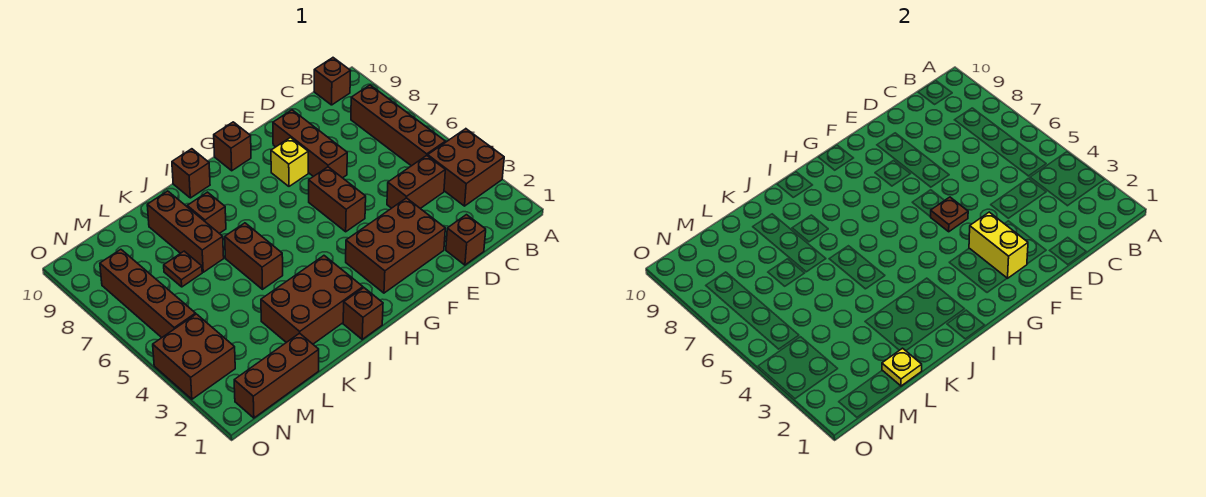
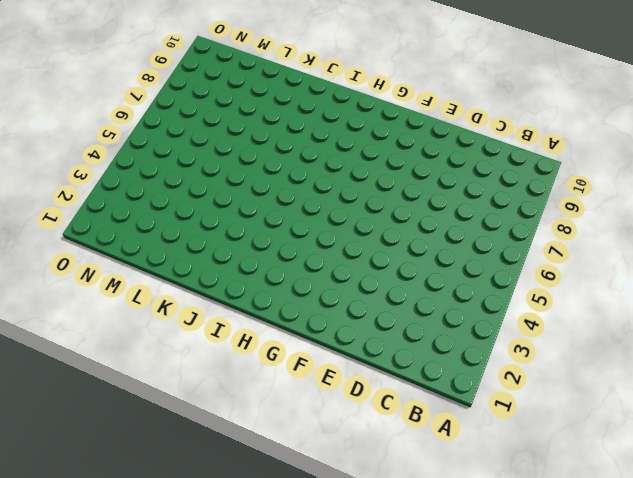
none -> brown 2x2 brick [428,129,504,206]
none -> brown 1x4 brick [351,85,445,166]
none -> brown 1x1 brick [314,58,351,105]

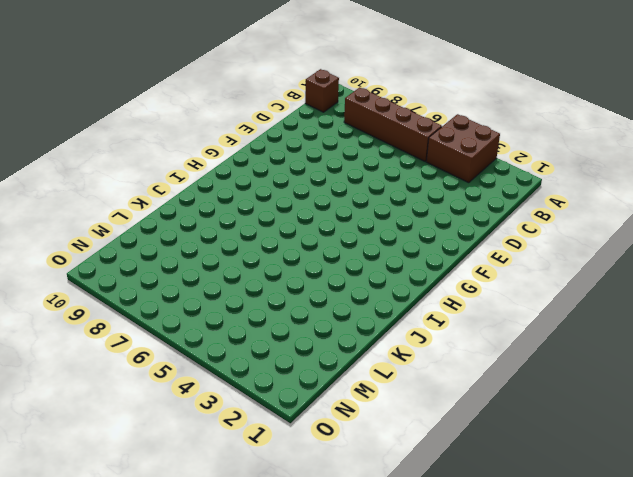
none -> brown 1x2 brick [387,156,445,209]
none -> brown 1x1 brick [446,215,486,265]
none -> brown 2x3 brick [346,198,445,293]

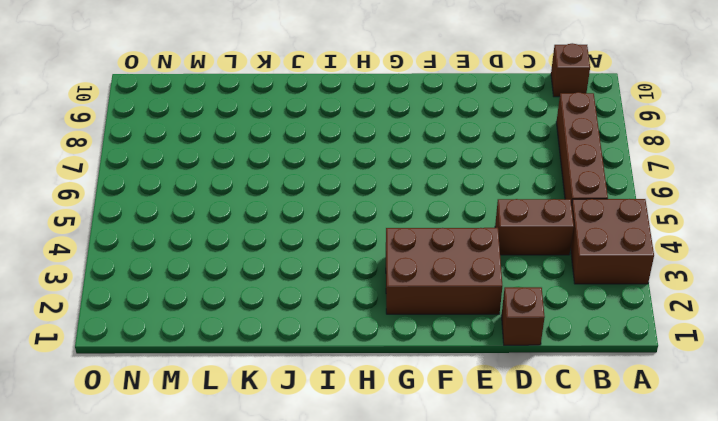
none -> brown 1x3 brick [273,110,347,178]
none -> brown 1x2 brick [309,167,366,232]
none -> yellow 1x1 brick [271,138,308,186]

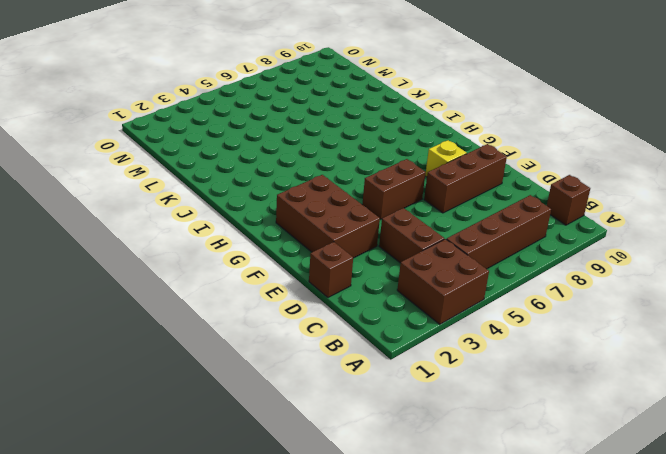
none -> brown 1x1 brick [214,122,251,171]
none -> brown 1x1 brick [343,288,383,339]
none -> brown 2x3 brick [261,256,363,344]

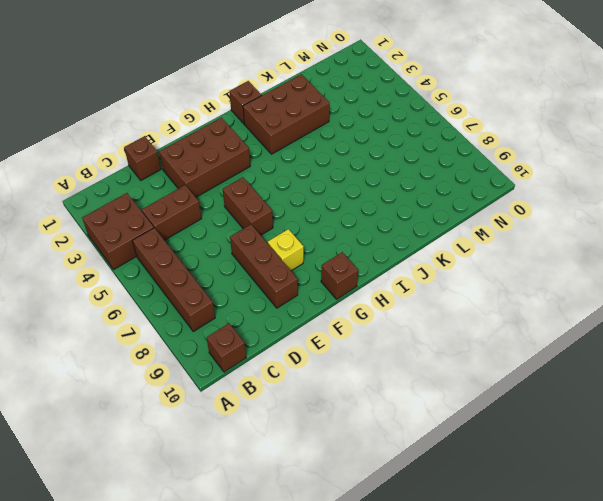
none -> brown 1x1 brick [172,149,210,198]
none -> brown 1x2 brick [225,223,283,289]
none -> brown 1x1 brick [187,192,226,233]

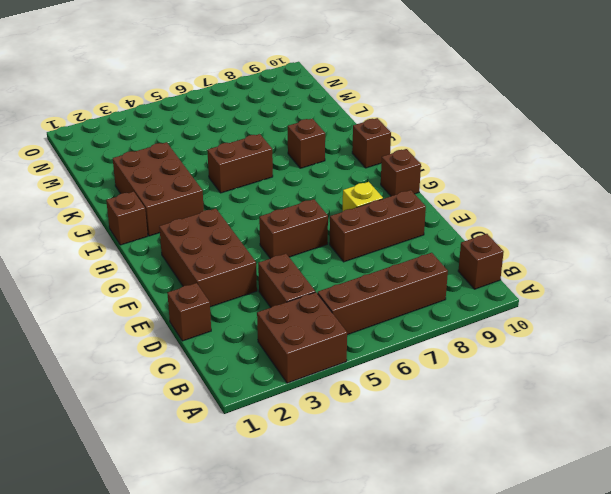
none -> brown 1x3 brick [147,191,224,272]
none -> brown 1x3 brick [234,333,319,418]
none -> brown 1x1 plate [164,251,202,287]

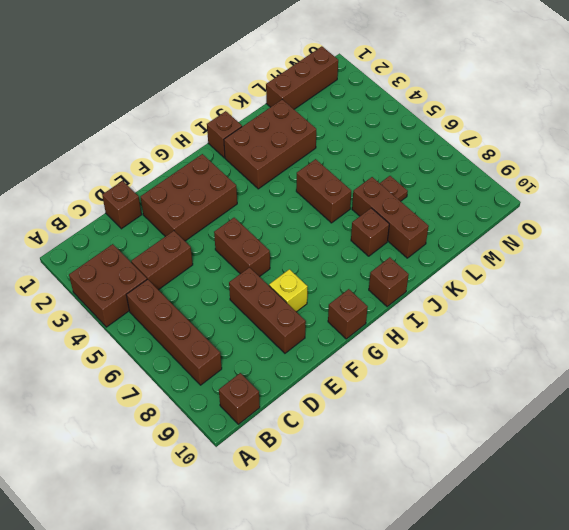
none -> brown 2x2 brick [153,314,235,399]
none -> brown 1x4 brick [100,249,196,338]
none -> yellow 1x2 brick [969,212,1028,278]

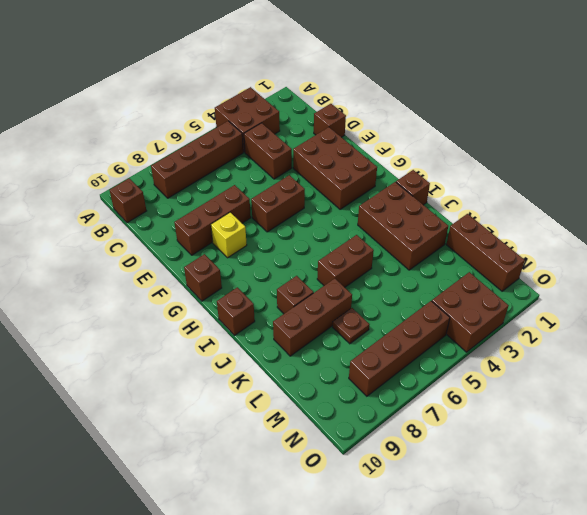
none -> yellow 1x2 brick [969,212,1028,278]
none -> brown 1x1 plate [931,197,968,232]
none -> yellow 1x1 plate [882,348,922,386]

